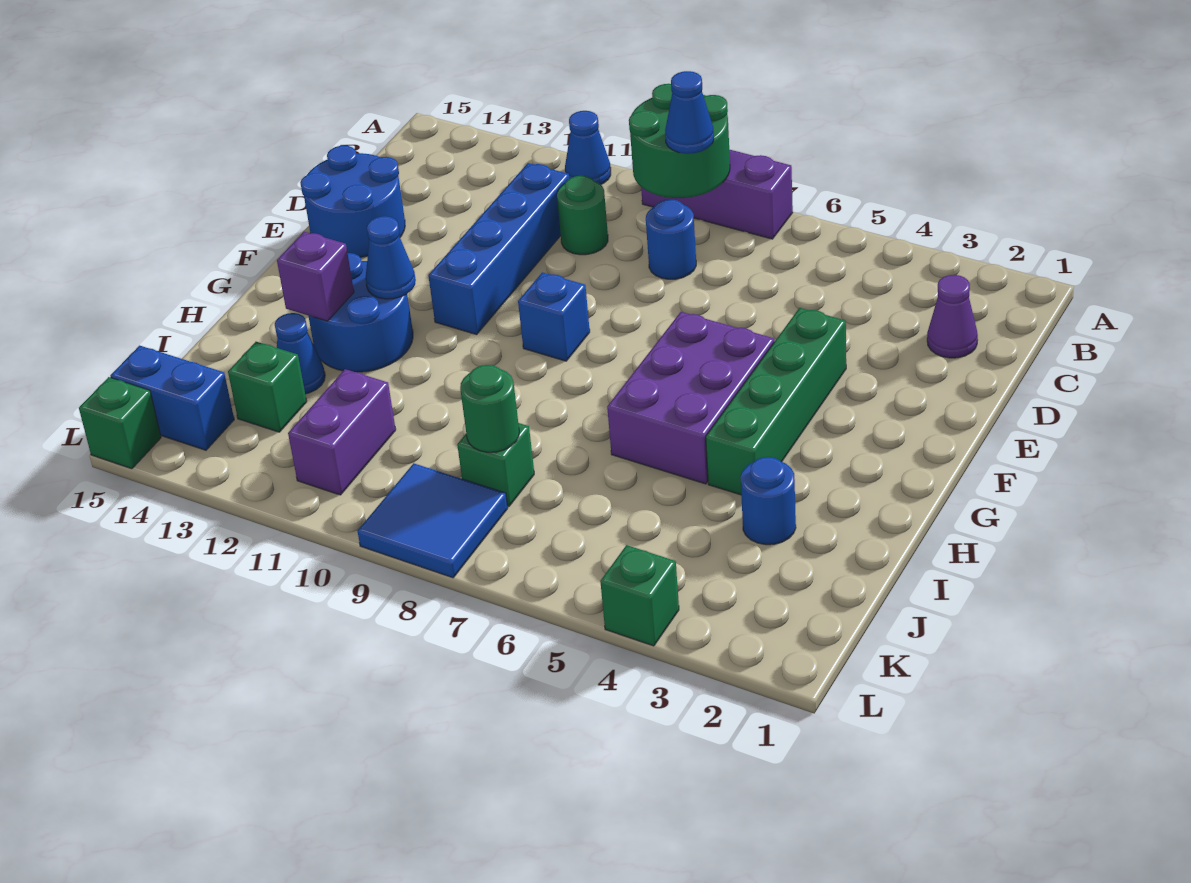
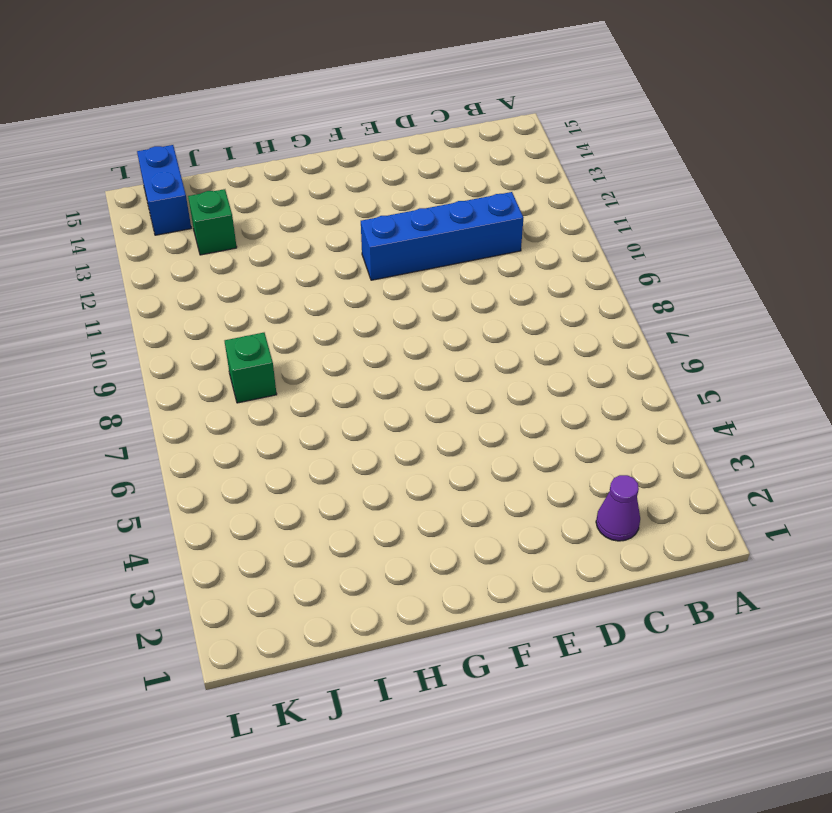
none -> purple 1x3 brick [641,150,793,239]
none -> blue 1x1 cone [565,111,611,185]
none -> blue 1x1 round brick [646,199,696,279]

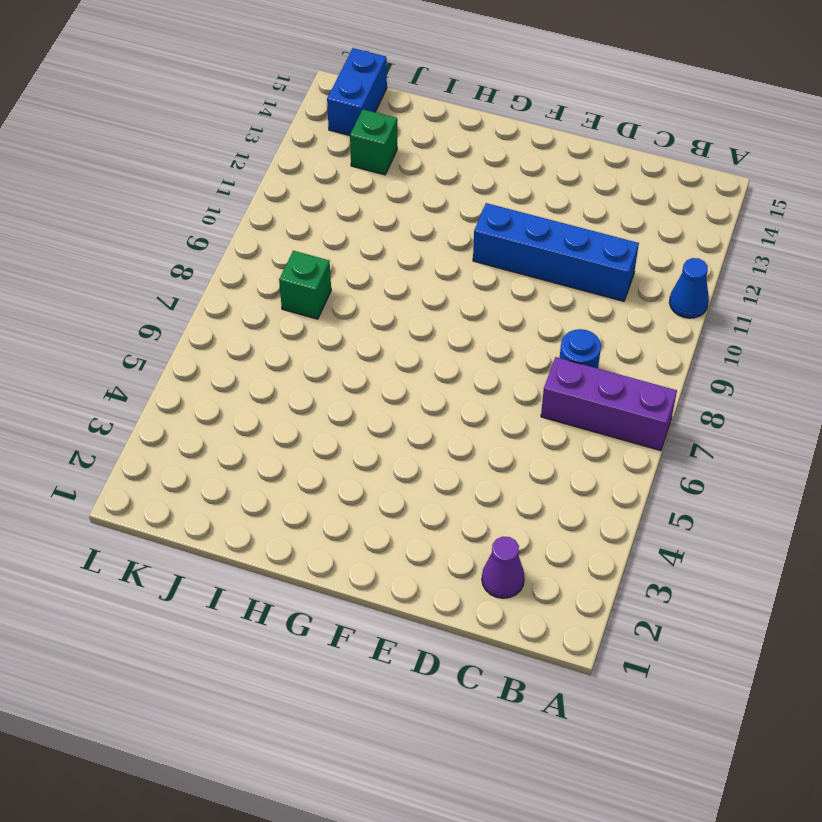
purple 1x3 brick [541,357,677,451] -> purple 1x3 brick turned to [641,150,793,239]
none -> green 1x1 round brick [557,176,608,255]
none -> blue 2x2 round brick [300,146,405,257]
none -> green 1x4 brick [706,308,846,495]

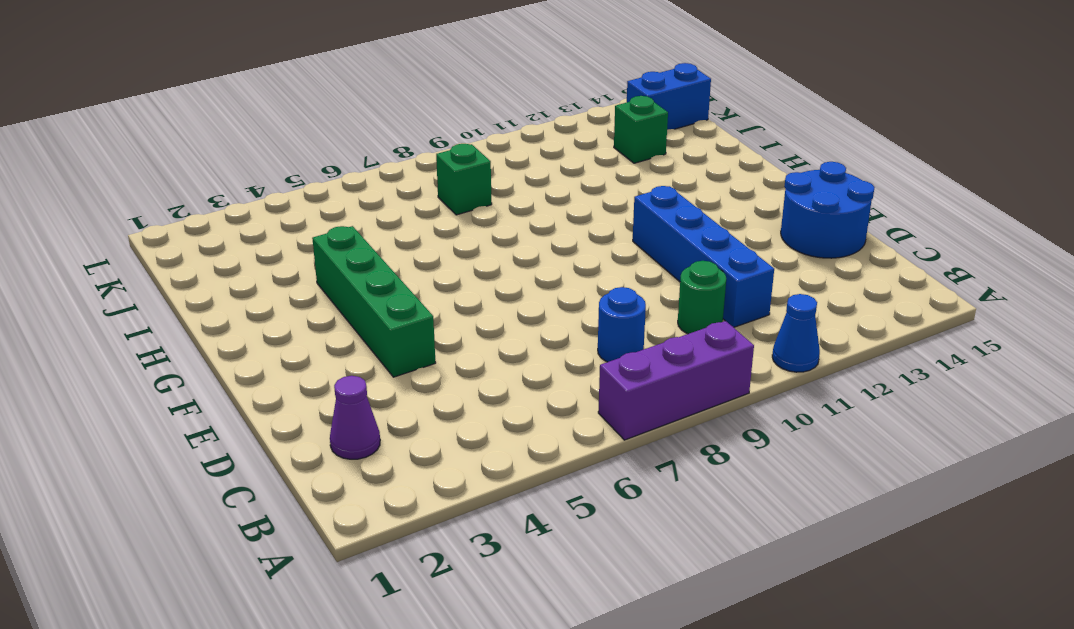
none -> purple 2x3 brick [607,312,774,484]
none -> blue 1x1 brick [518,272,590,361]
none -> blue 2x2 round brick [308,253,413,372]

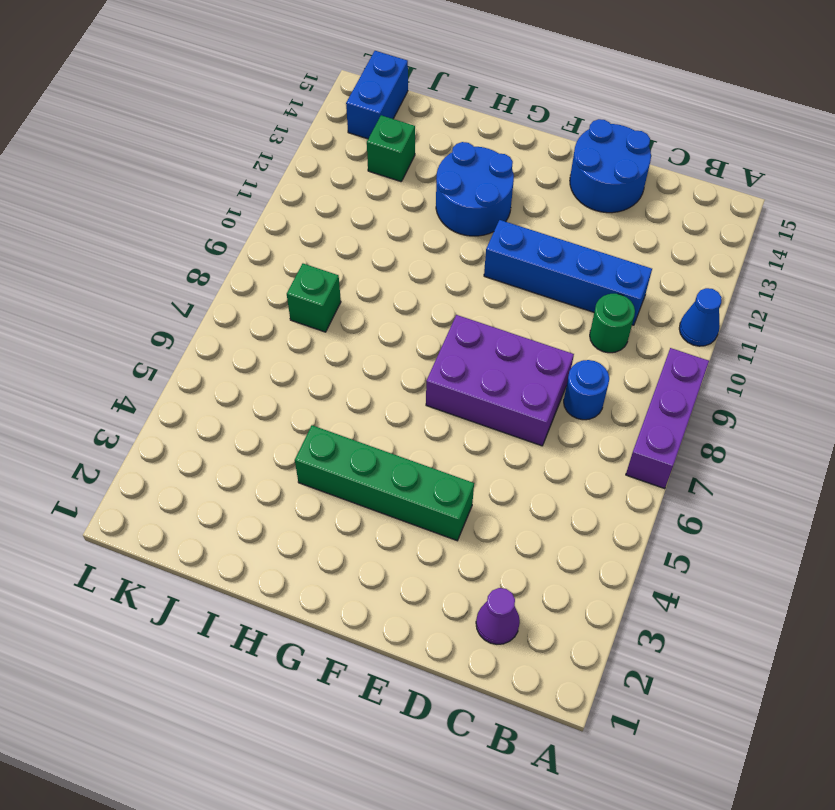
purple 2x3 brick [426,315,574,446] -> purple 2x3 brick moved to [607,312,774,484]
none -> blue 1x1 brick [518,272,590,361]
none -> blue 1x1 round brick [741,457,796,545]
none -> blue 1x1 cone [275,313,325,394]

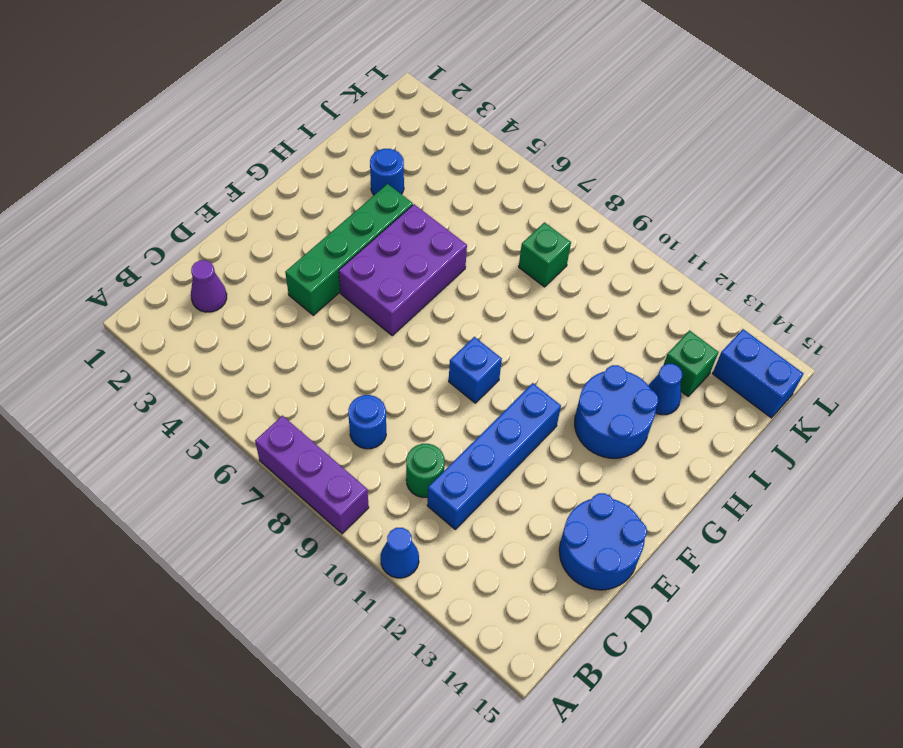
none -> purple 1x2 brick [288,369,396,495]
none -> blue 2x2 tile [358,463,508,578]
none -> green 1x1 brick [600,545,679,646]

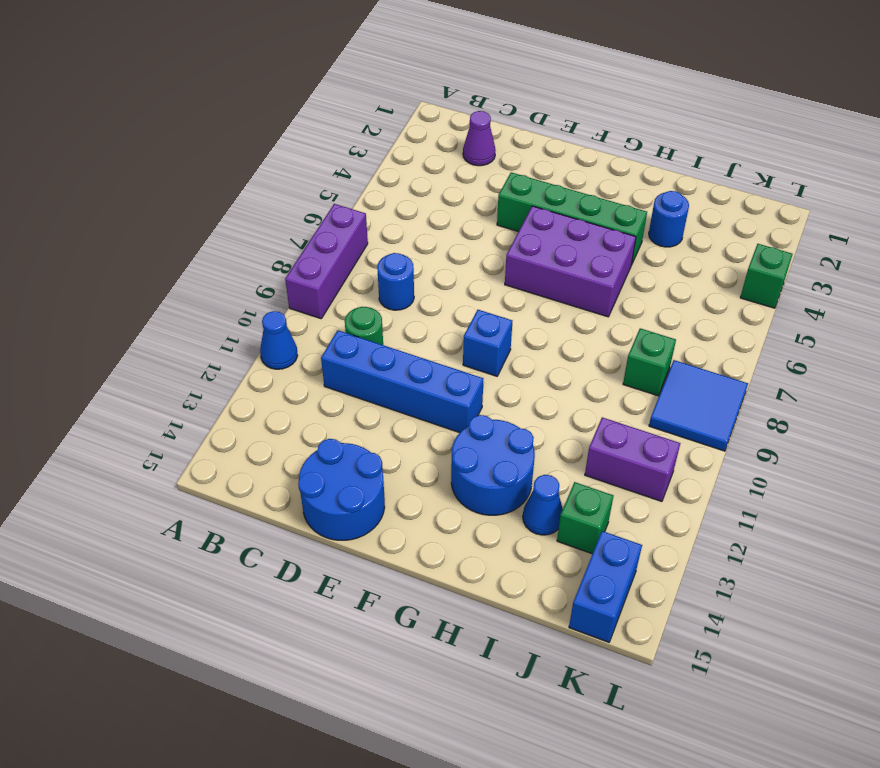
none -> green 1x1 brick [79,377,161,469]
none -> green 2x2 round brick [629,84,730,198]
none -> blue 1x1 cone [365,216,416,299]

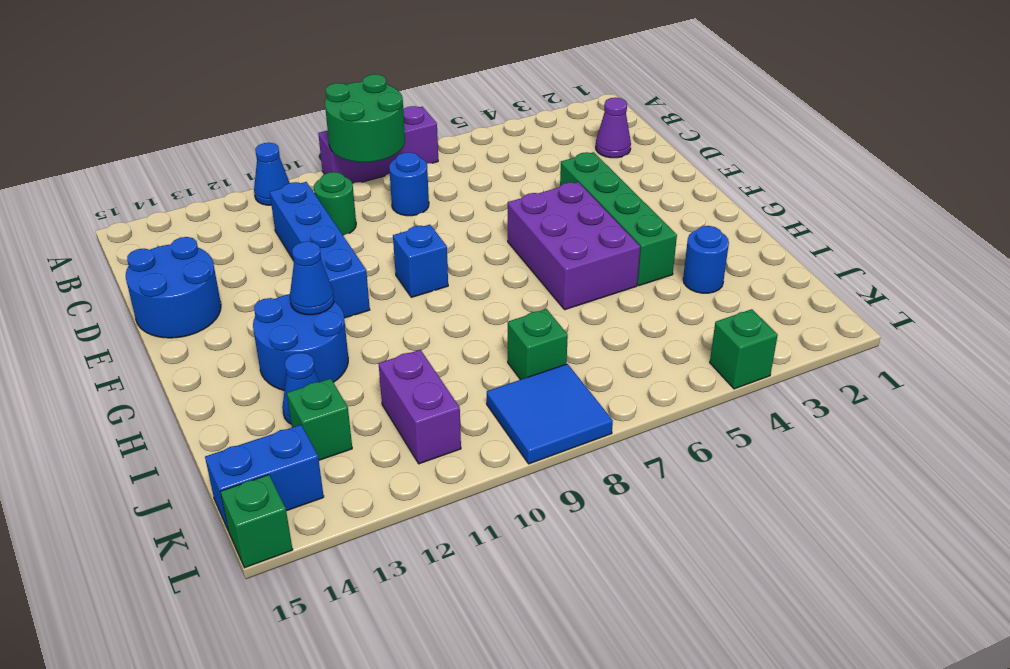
none -> purple 1x1 brick [277,232,354,321]
none -> green 1x1 round brick [460,365,519,452]
none -> blue 1x1 cone [665,71,714,154]

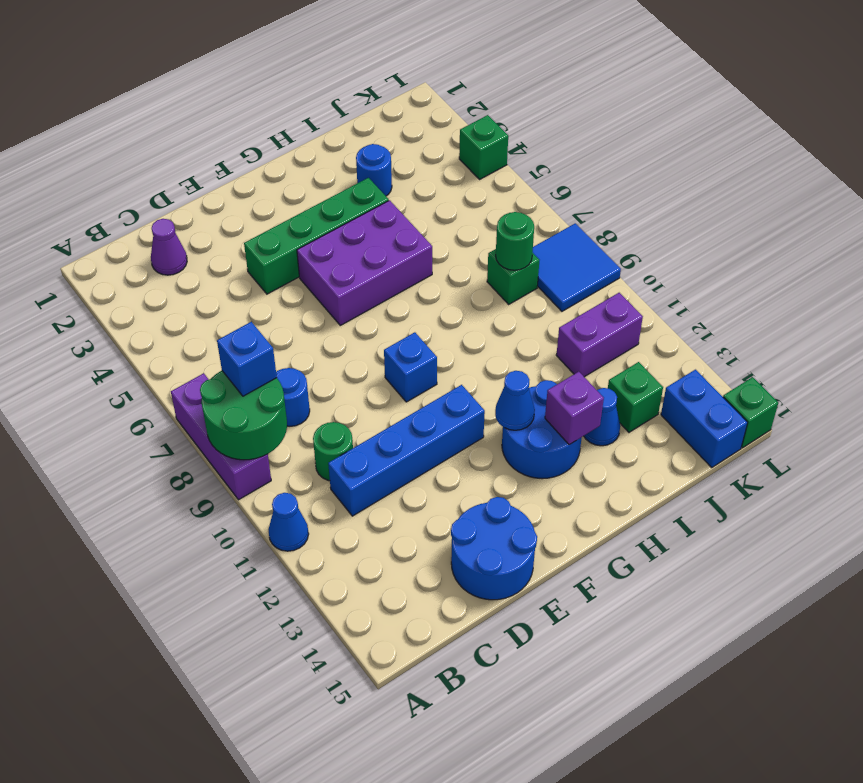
blue 1x1 brick [217,322,277,396] -> blue 1x1 cone [665,71,714,154]

